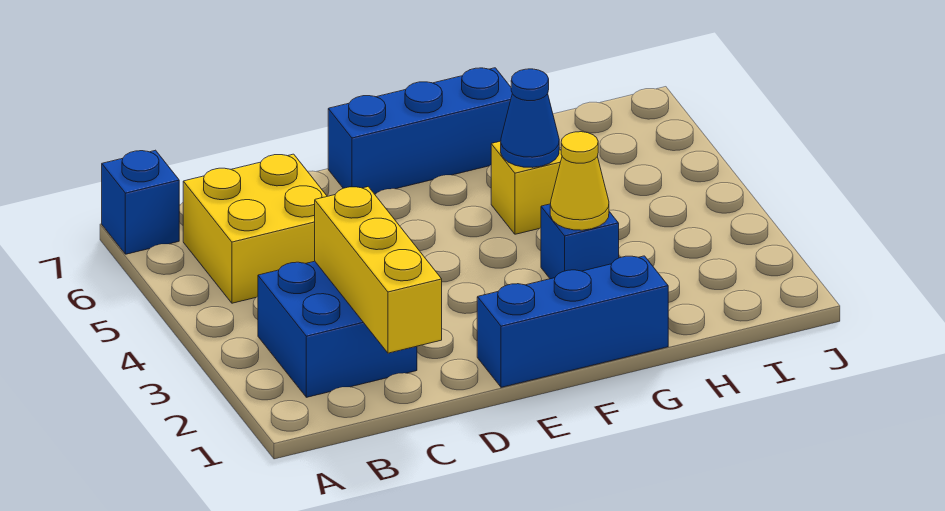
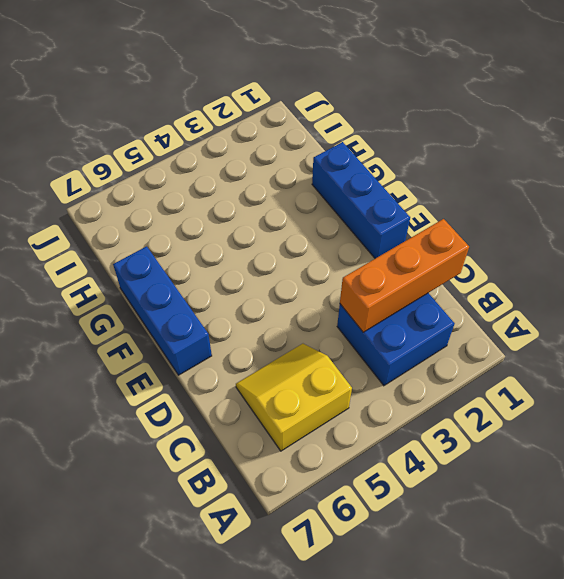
yellow 2x2 slope [236,344,352,451] -> yellow 2x2 brick [183,154,327,303]
orange 1x3 brick [340,219,469,332] -> yellow 1x3 brick [315,187,442,353]
none -> blue 1x1 brick [102,150,179,254]
none -> blue 1x1 brick [541,204,619,279]

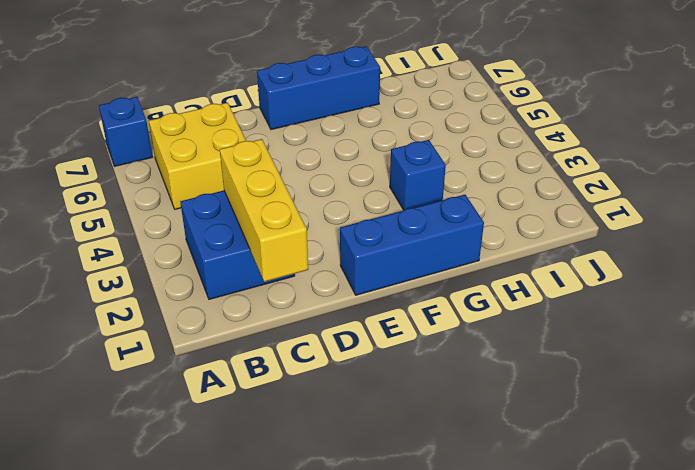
none -> yellow 1x1 brick [491,141,562,234]
none -> yellow 1x1 cone [550,132,609,230]

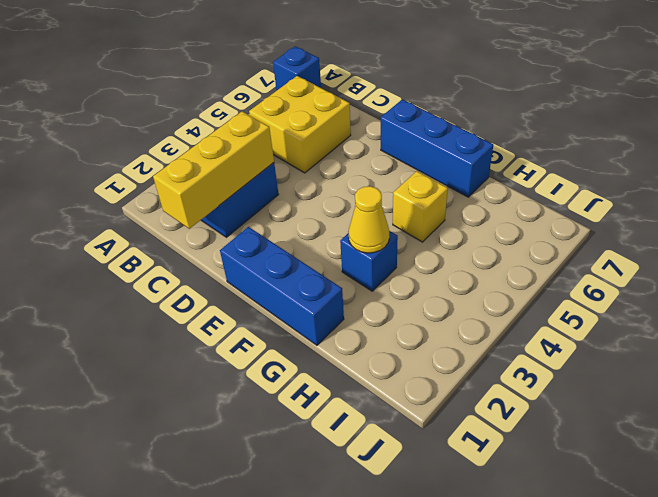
none -> blue 1x1 cone [501,69,559,168]

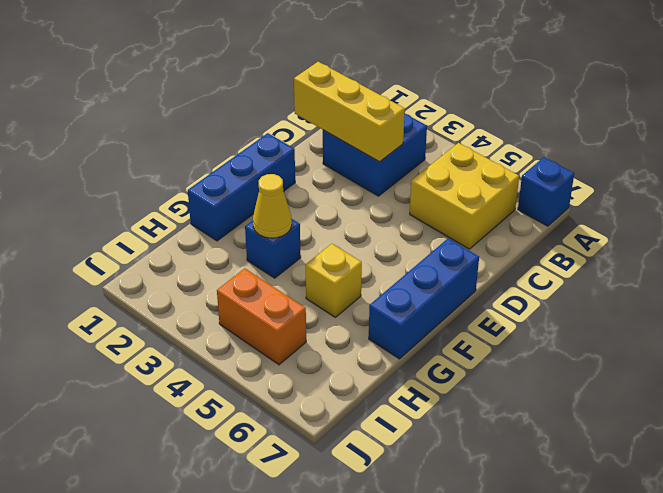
orange 1x2 brick [217,269,306,365] -> none
none -> blue 1x1 cone [501,69,559,168]

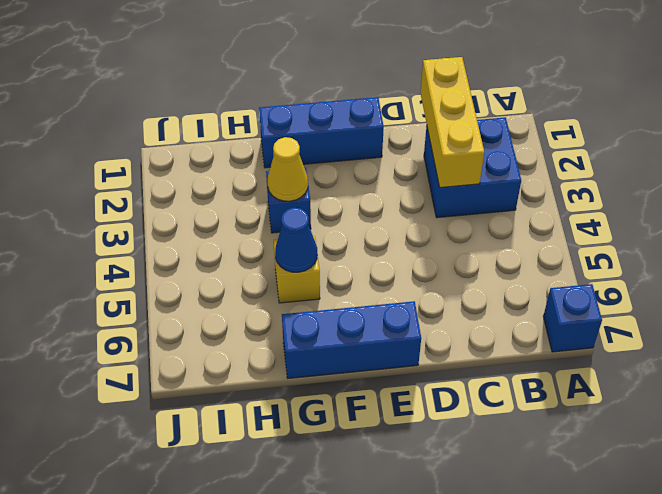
none -> yellow 2x2 brick [183,154,327,303]

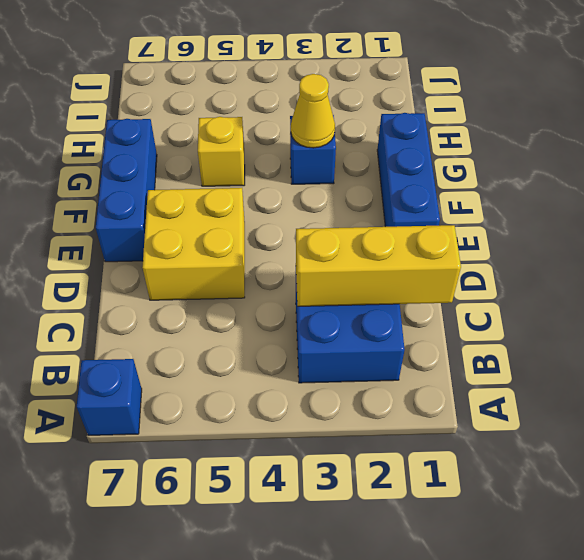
yellow 2x2 brick [143,188,245,300] -> yellow 2x2 brick moved to [183,154,327,303]
none -> blue 1x1 cone [501,69,559,168]

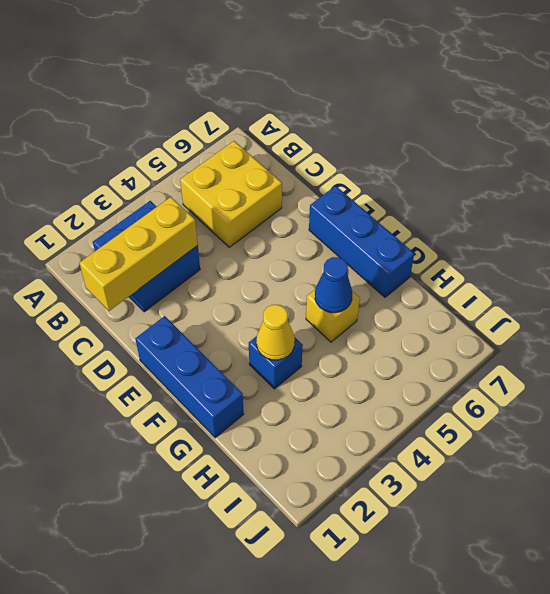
none -> blue 1x1 brick [102,150,179,254]

